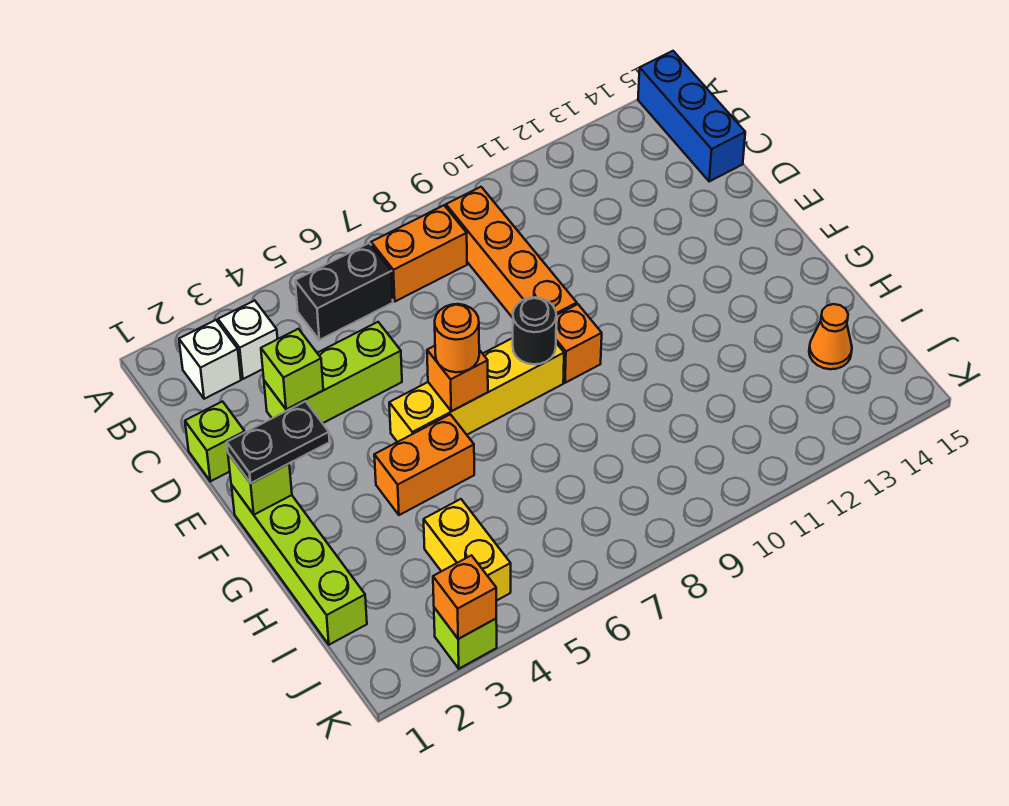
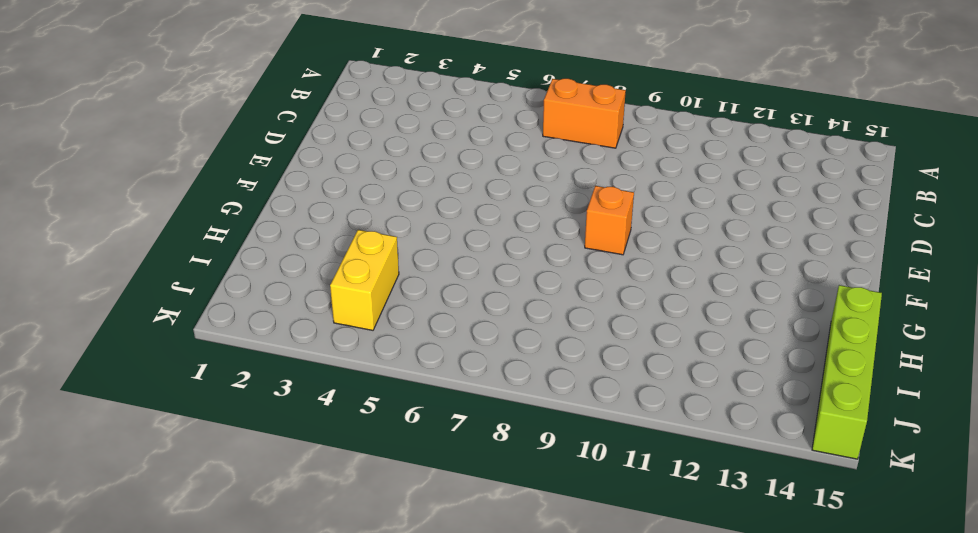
lime 1x4 brick [812,285,882,459] -> lime 1x4 brick moved to [231,485,367,645]
none -> blue 1x3 brick [638,51,745,181]
none -> white 1x1 brick [179,320,241,399]
none -> white 1x1 brick [218,300,278,379]

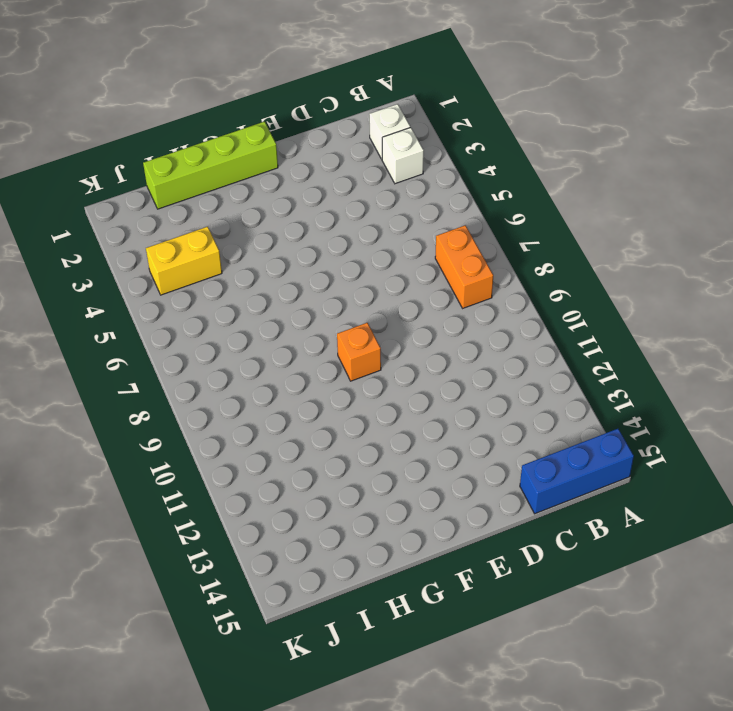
none -> black 1x2 brick [295,243,393,340]
none -> orange 1x4 brick [446,187,577,318]
none -> lime 1x1 brick [185,401,245,481]

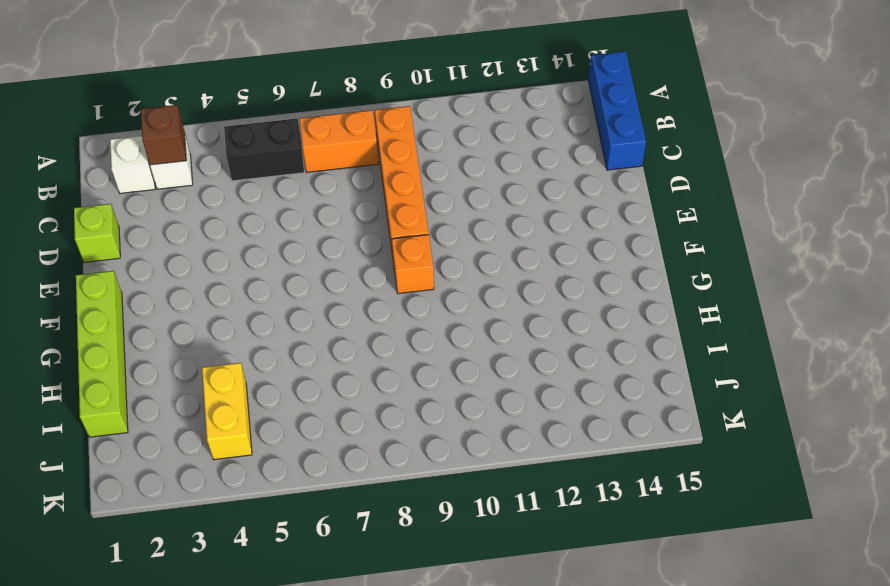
brown 1x1 brick [141,105,186,165] -> none
none -> lime 1x3 brick [264,322,402,423]
none -> yellow 1x4 brick [389,338,564,442]
none -> orange 1x2 brick [374,414,474,515]

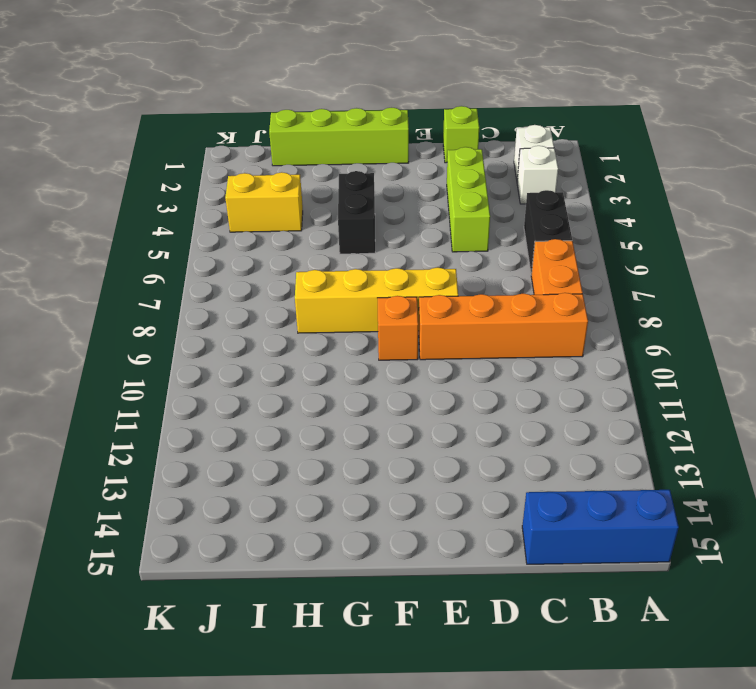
yellow 1x4 brick [295,267,458,333] -> yellow 1x4 brick turned to [389,338,564,442]
black 1x2 brick [338,171,375,254] -> orange 1x2 brick [374,414,474,515]
none -> orange 1x1 cone [809,304,852,369]
none -> lime 1x1 brick [434,608,497,669]
none -> lime 1x1 brick [261,329,323,409]

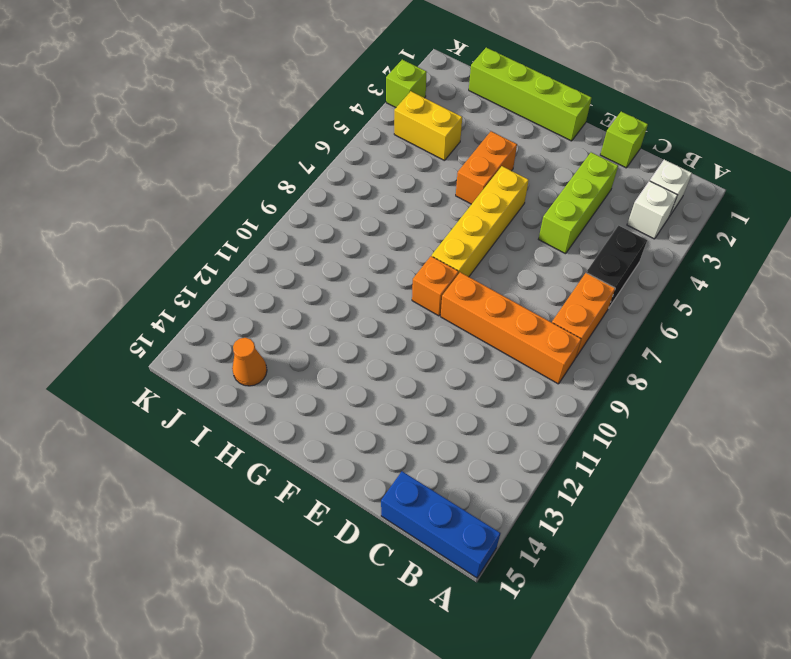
none -> lime 1x1 brick [261,329,323,409]
none -> lime 1x1 brick [228,453,292,515]
none -> orange 1x1 brick [427,346,488,411]

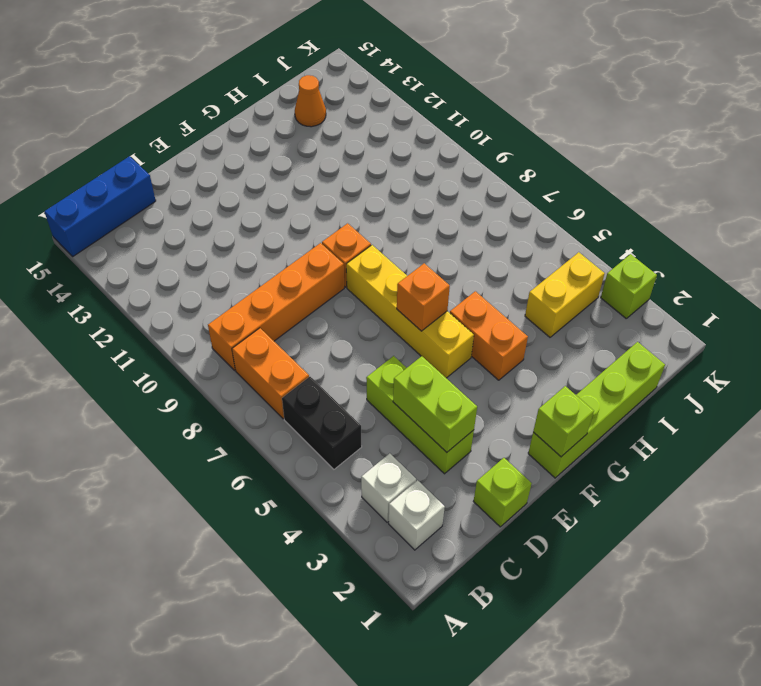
lime 1x2 brick [393,356,477,453] -> lime 1x1 brick [261,329,323,409]
none -> black 1x1 round brick [513,297,556,364]
none -> orange 1x1 brick [433,555,496,639]
none -> black 1x2 plate [227,401,330,483]

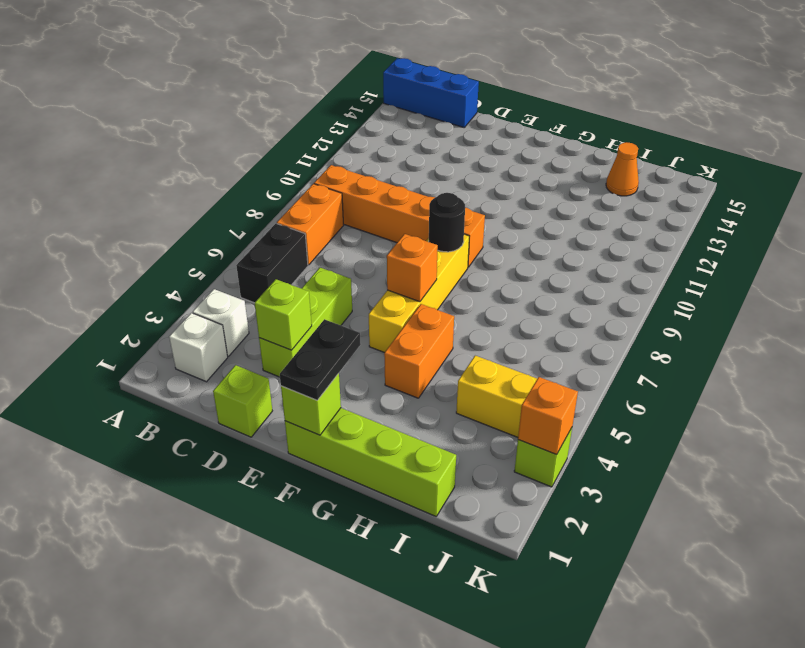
none -> orange 1x1 round brick [435,304,479,372]

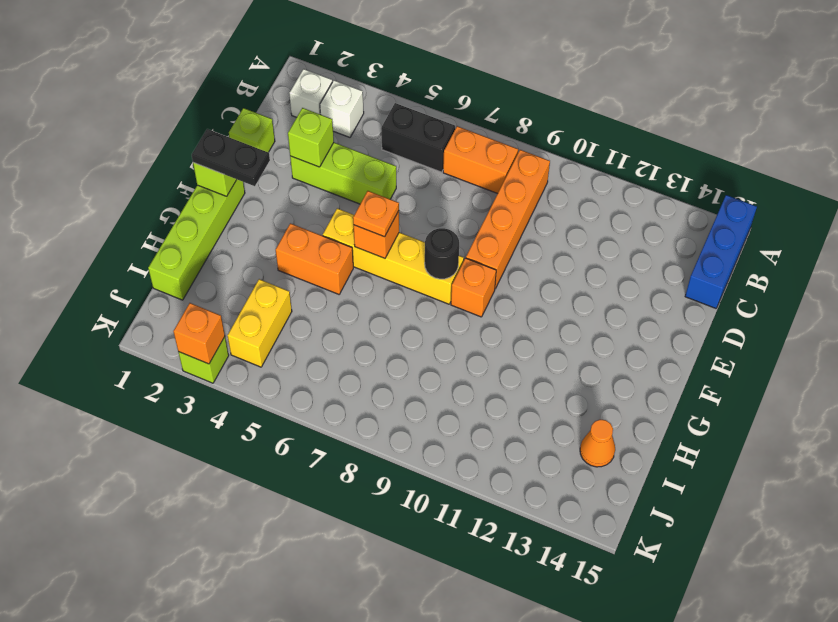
orange 1x1 plate [353,191,399,237] -> orange 1x1 round brick [435,304,479,372]

